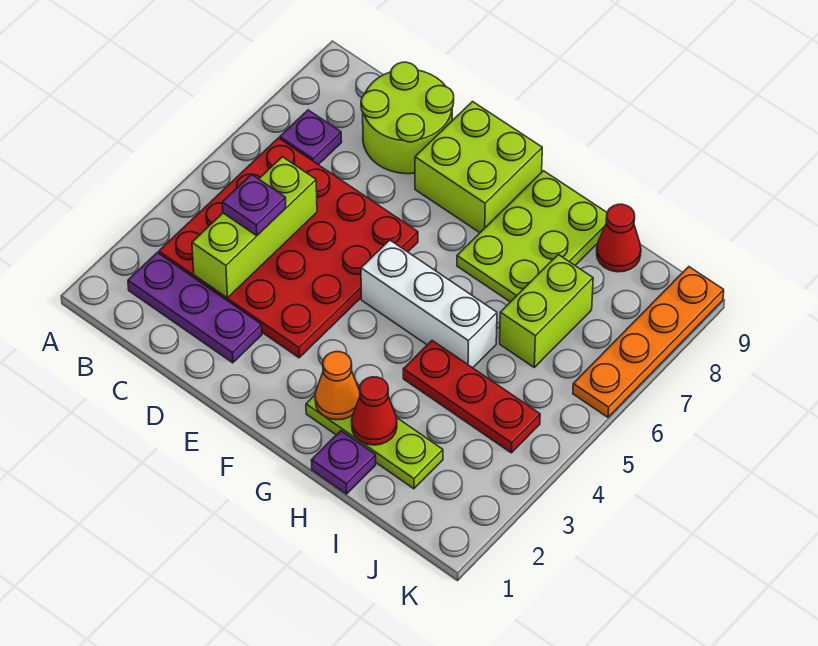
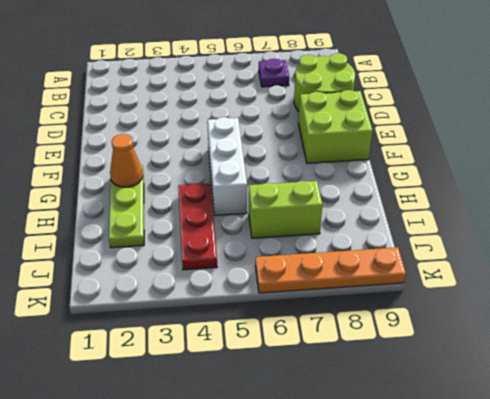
none -> purple 1x3 plate [128,253,262,363]
none -> red 4x4 plate [159,138,418,358]
none -> lime 2x3 plate [457,171,607,302]

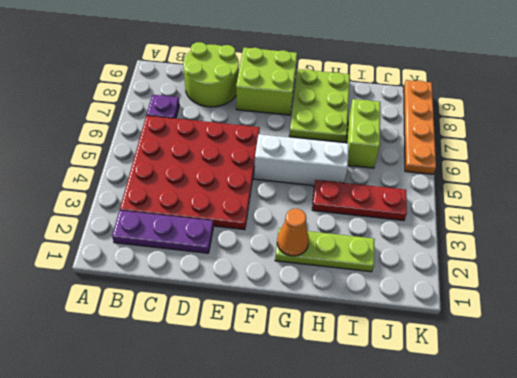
none -> purple 1x1 plate [311,431,376,494]
none -> red 1x1 cone [597,204,641,272]
none -> lime 1x3 brick [192,157,317,298]

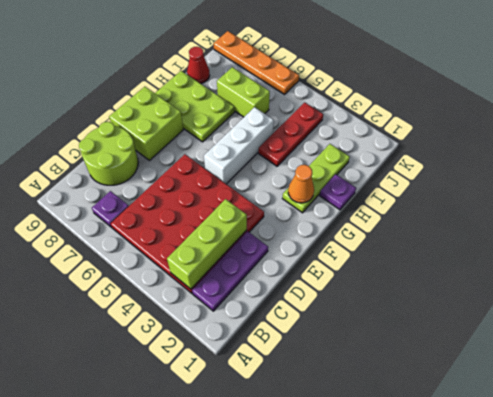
lime 1x3 brick [167,199,247,289] -> lime 1x3 brick turned to [192,157,317,298]
none -> red 1x1 cone [352,377,397,445]
none -> purple 1x1 plate [222,174,286,236]

